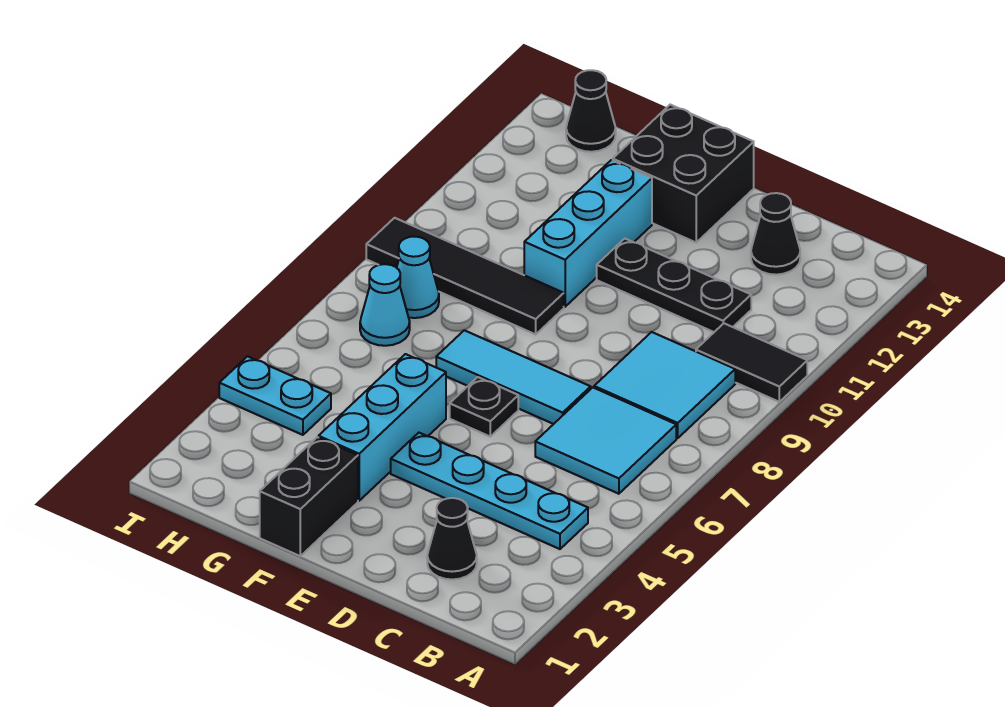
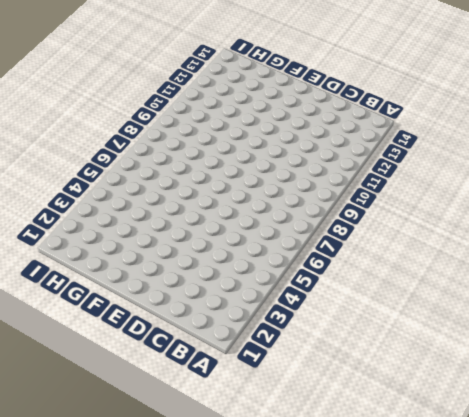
none -> black 1x2 tile [696,323,807,402]
none -> cyan 1x4 plate [391,433,588,549]
none -> cyan 2x2 tile [535,388,676,494]

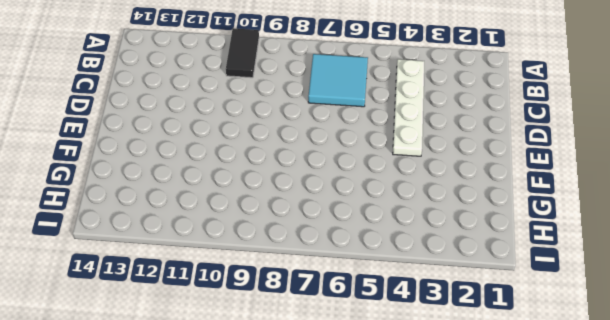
white 1x4 plate [393,59,424,156] -> cyan 1x4 plate [391,433,588,549]
none -> cyan 2x2 tile [594,332,735,438]
none -> black 1x1 cone [427,498,477,579]
none -> black 1x3 plate [597,239,751,332]

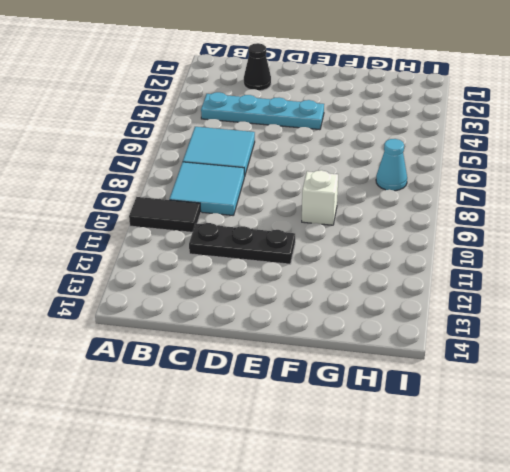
white 1x1 brick [302,170,338,225] -> black 1x4 tile [366,218,564,334]
none -> black 1x1 cone [751,193,800,275]
none -> cyan 1x3 tile [436,330,591,424]
none -> black 1x1 plate [450,377,518,436]

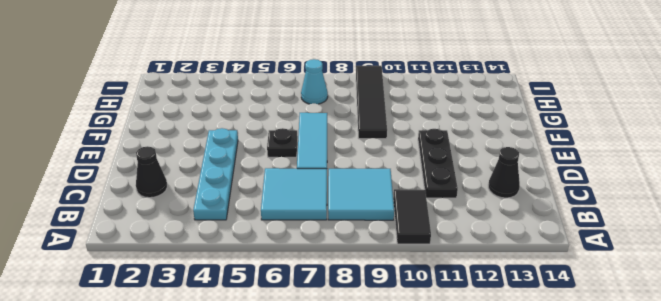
none -> black 2x2 brick [613,105,754,242]
none -> black 1x2 brick [260,437,358,556]
none -> cyan 1x3 brick [319,354,446,501]

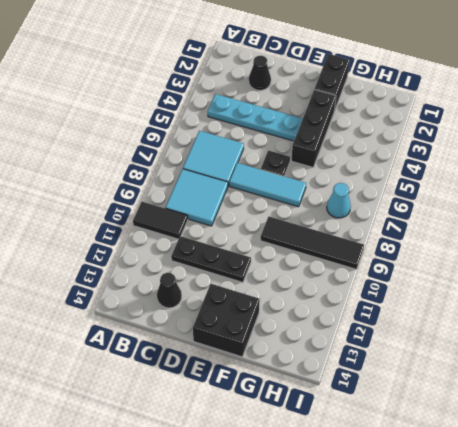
black 1x3 brick [291,90,336,167] -> cyan 1x3 brick [319,354,446,501]
none -> cyan 1x3 brick [524,160,652,307]
none -> cyan 1x2 plate [219,356,331,435]
none -> cyan 1x1 cone [397,237,439,318]

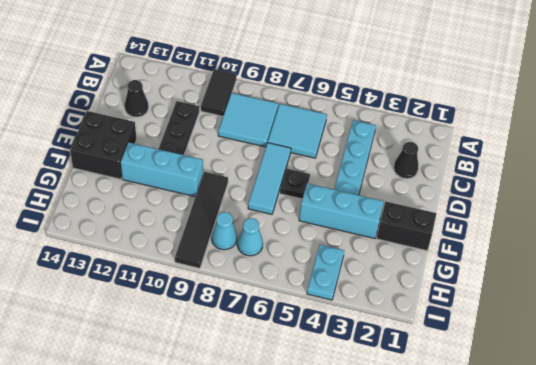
none -> black 1x1 cone [566,70,616,152]

